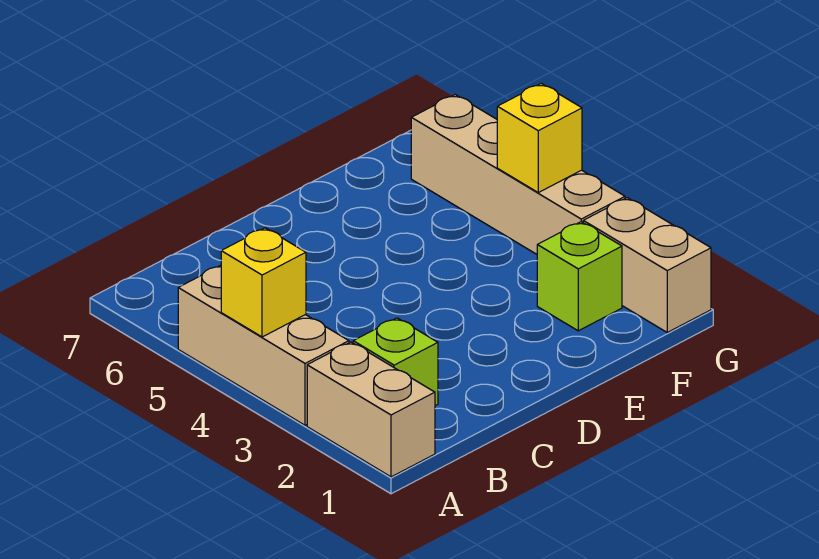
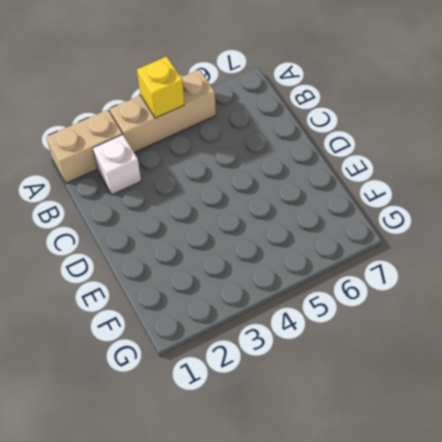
white 1x1 brick [93,134,141,195] -> lime 1x1 brick [353,318,438,406]
none -> lime 1x1 brick [537,222,622,331]
none -> tan 1x2 brick [583,198,711,332]

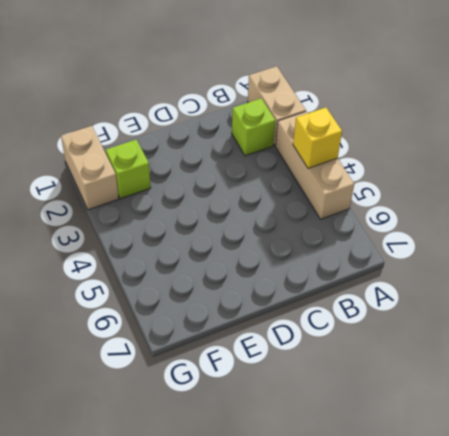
none -> tan 1x4 brick [411,95,625,254]
none -> yellow 1x1 brick [497,84,582,193]

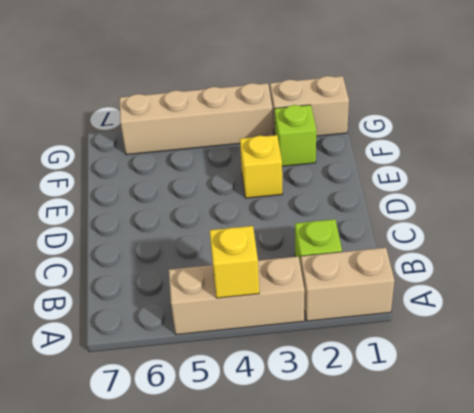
yellow 1x1 brick [240,135,282,198] -> yellow 1x1 brick moved to [497,84,582,193]

